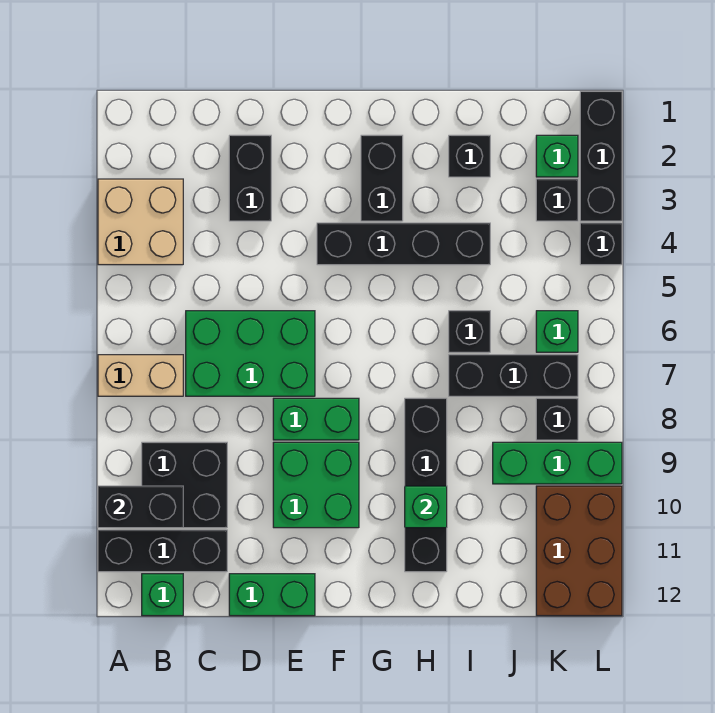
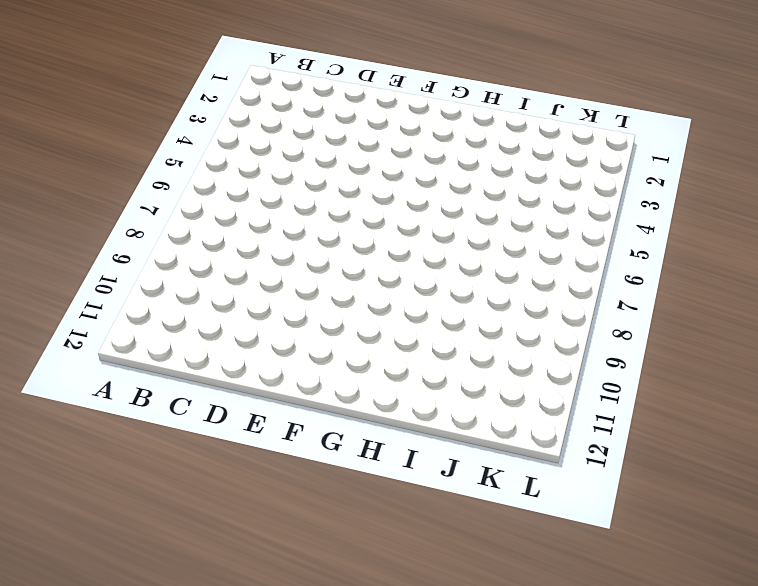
none -> tan 2x2 brick [98,179,183,265]
none -> tan 1x2 brick [98,355,183,396]
none -> black 1x3 brick [98,530,227,572]

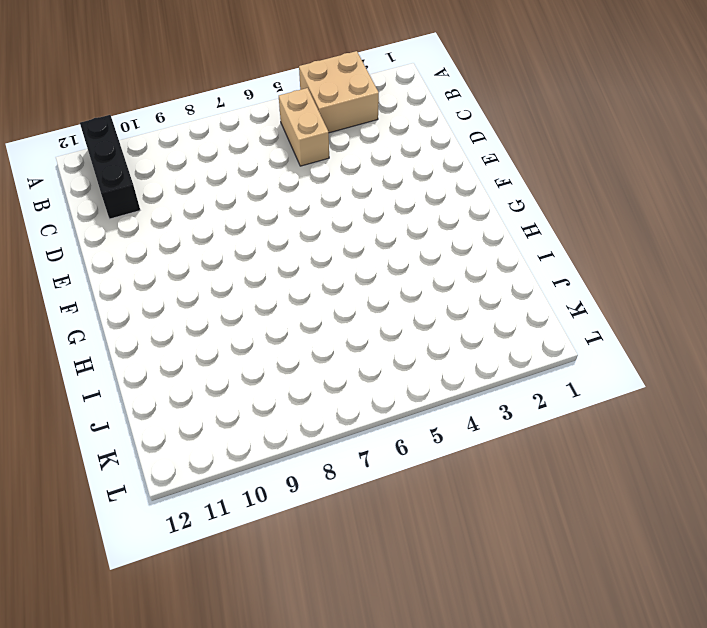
tan 1x2 brick [279,88,329,166] -> tan 1x2 brick moved to [98,355,183,396]
none -> black 2x2 brick [142,442,227,528]
none -> green 1x1 brick [142,574,183,616]
none -> green 2x3 brick [186,311,315,396]

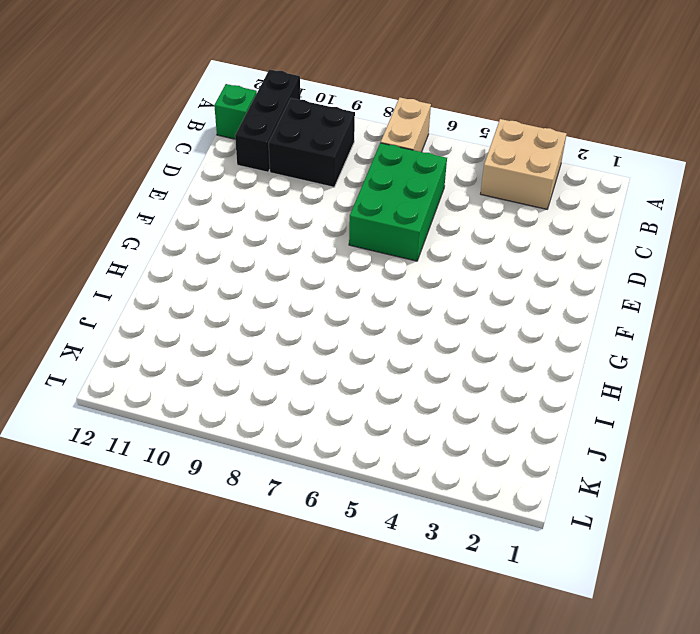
none -> black 1x2 brick [229,135,271,221]
none -> green 1x2 brick [229,574,315,616]
none -> green 1x2 brick [273,398,359,440]

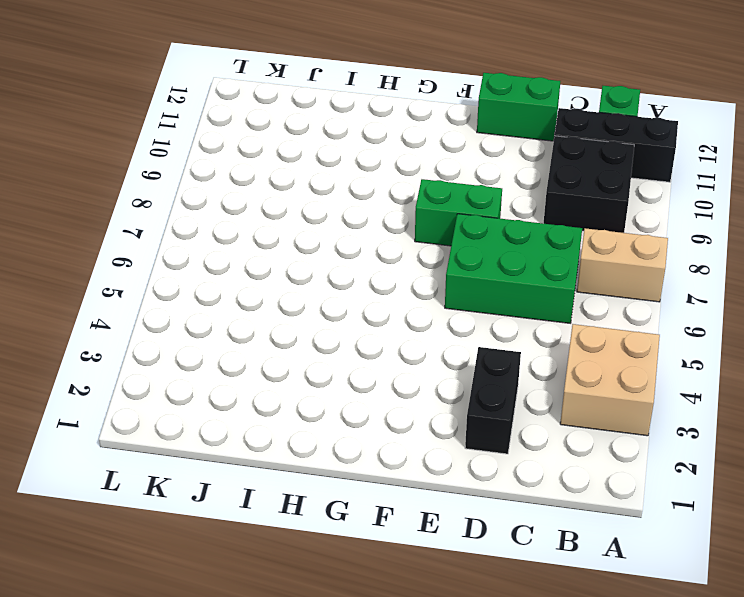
none -> green 2x2 brick [273,442,359,528]
none -> black 1x4 brick [317,223,490,265]
none -> black 1x2 brick [361,135,403,221]

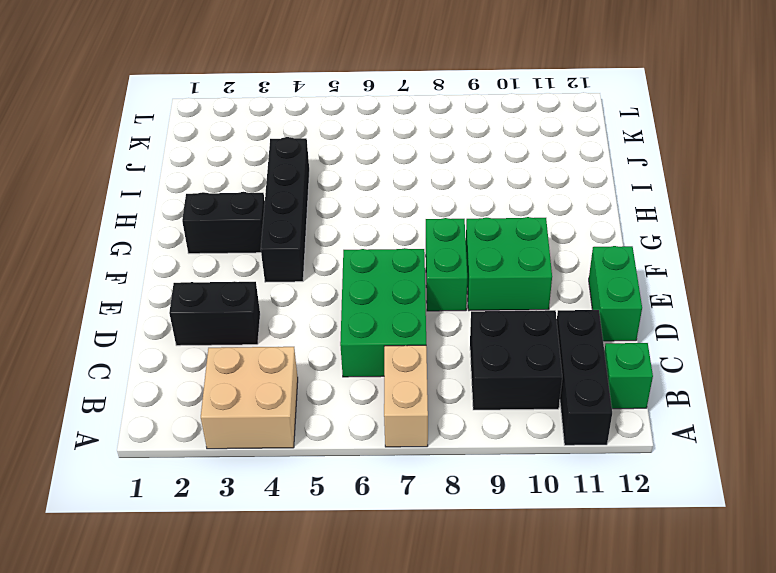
none -> black 1x4 brick [405,398,447,572]
none -> black 1x1 brick [449,135,490,177]
none -> black 1x1 brick [449,311,490,352]

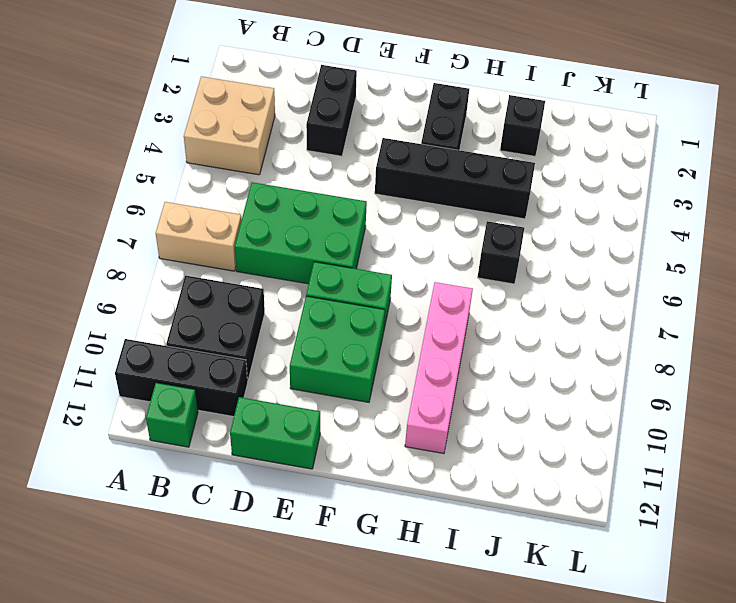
pink 1x4 brick [405,282,473,453] -> black 1x4 brick [405,398,447,572]
none -> black 1x3 brick [449,355,578,396]
none -> green 1x3 brick [493,442,622,484]
none -> green 1x1 brick [536,135,578,177]

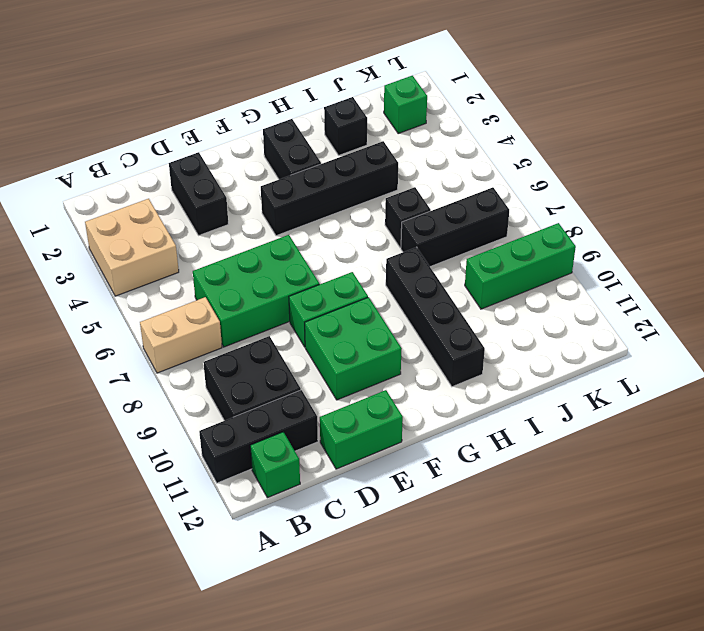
none -> black 1x1 brick [536,179,578,221]
none -> green 1x1 brick [536,311,578,352]
none -> black 1x1 brick [536,398,578,440]

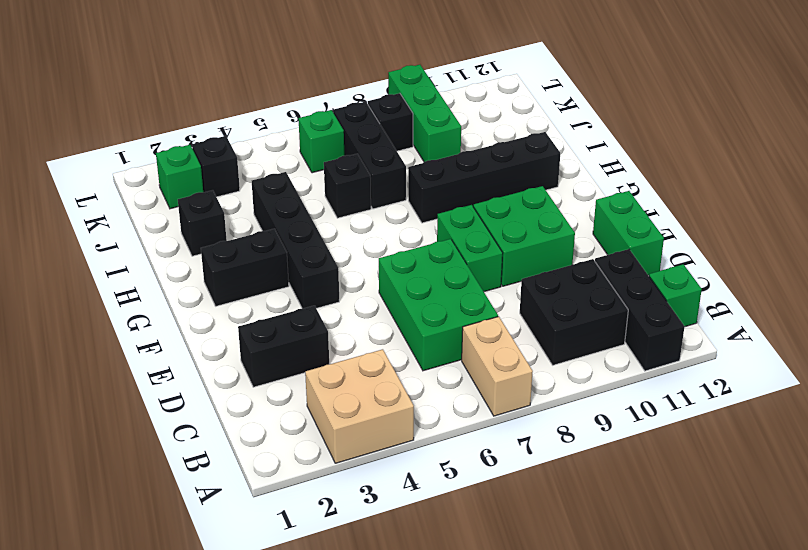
none -> brown 2x3 brick [536,486,622,616]
none -> black 1x3 brick [580,91,622,221]
none -> black 1x1 brick [580,223,622,265]

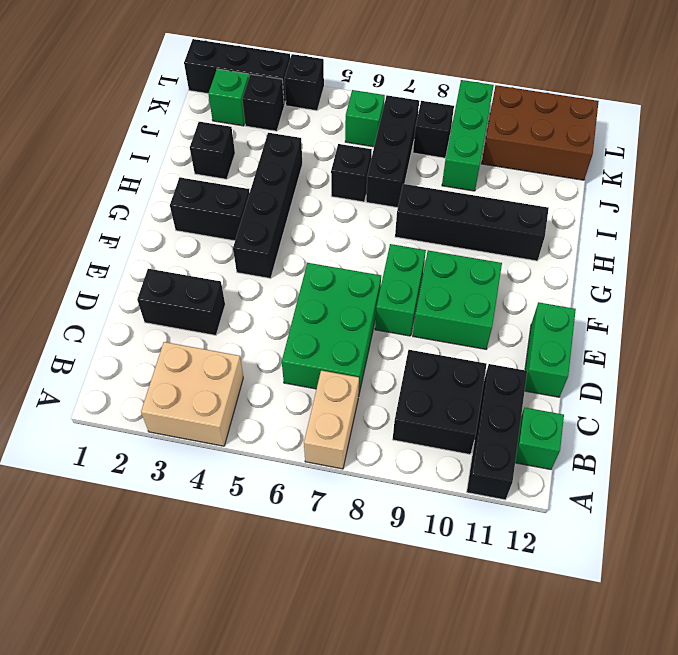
none -> black 1x2 brick [98,486,183,528]
none -> green 1x1 brick [405,486,447,528]

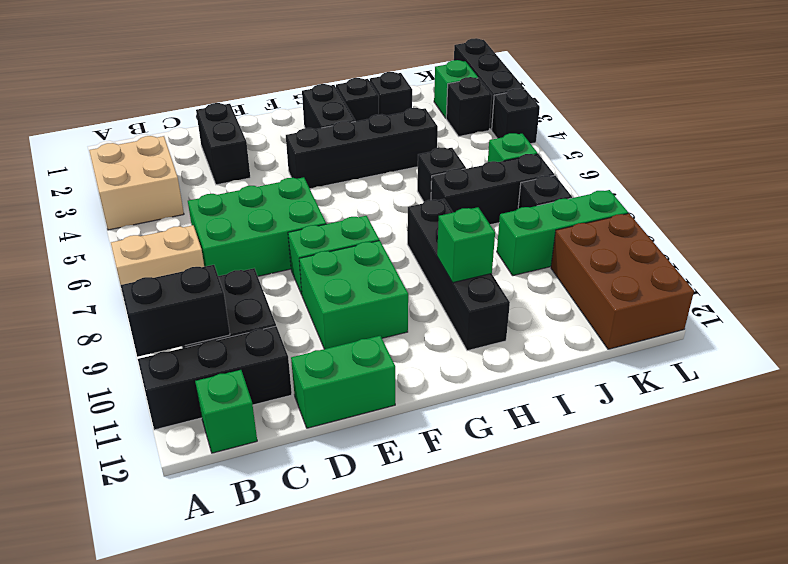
black 1x1 brick [336,78,379,122] -> none

